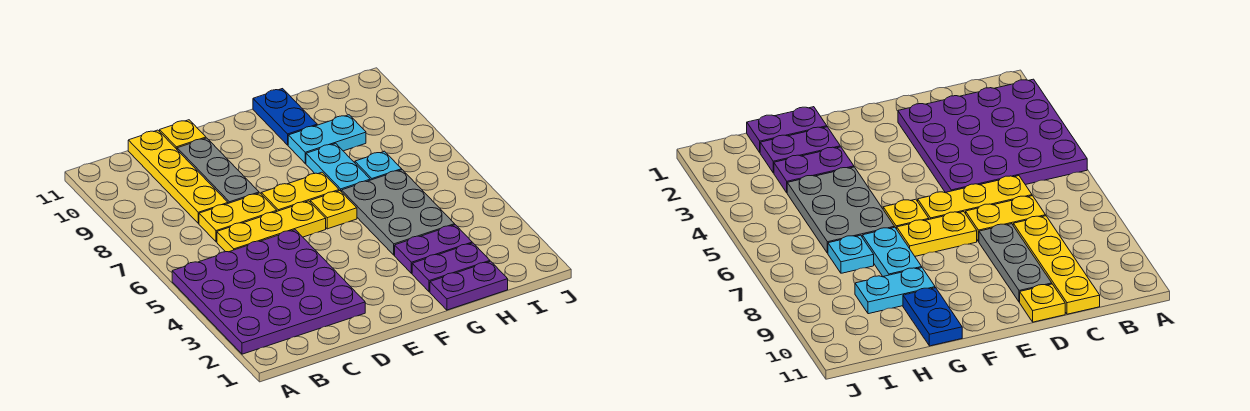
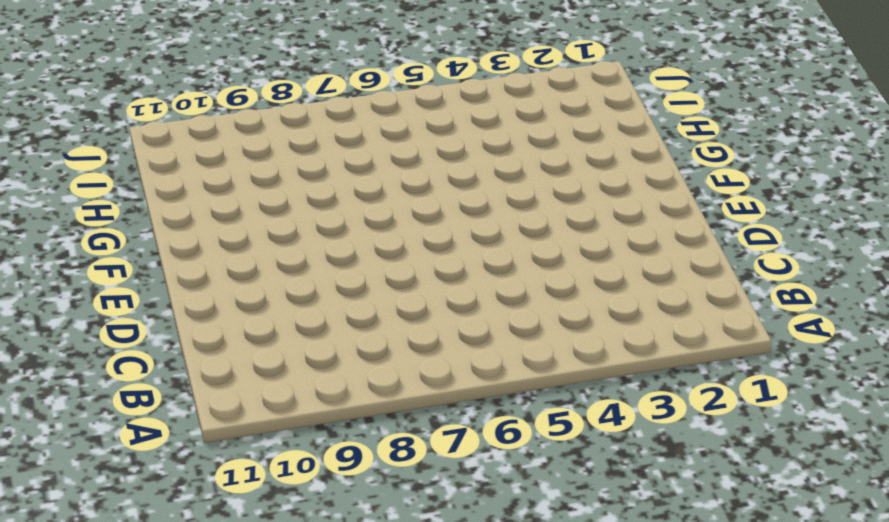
none -> purple 4x4 plate [172,230,365,354]
none -> yellow 1x3 plate [217,201,326,252]
none -> yellow 1x2 plate [199,193,277,242]

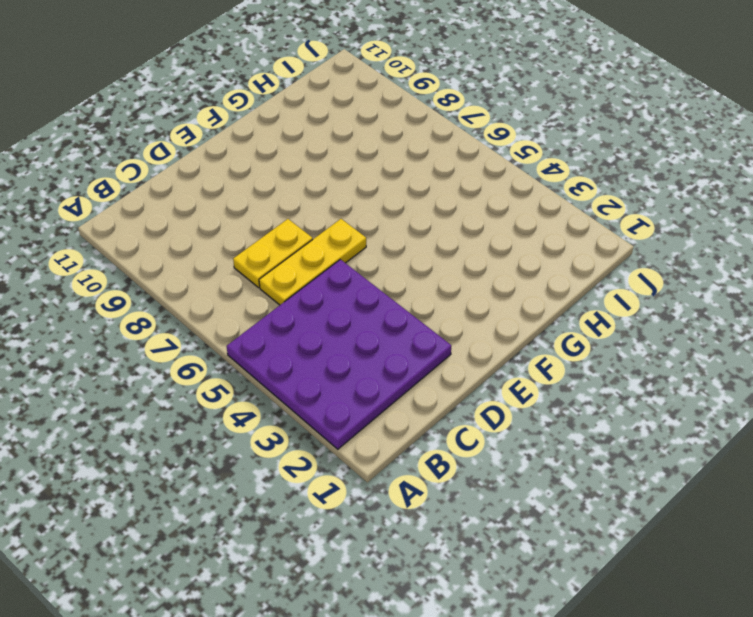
none -> yellow 1x4 plate [128,130,228,223]
none -> grey 1x3 plate [177,138,259,203]
none -> yellow 1x1 plate [160,120,206,149]

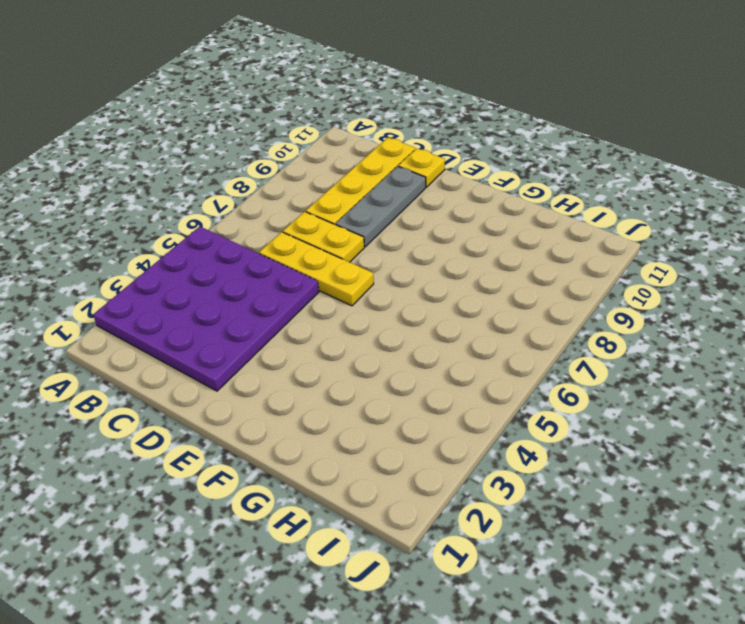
none -> yellow 1x2 plate [261,172,339,211]
none -> yellow 1x1 plate [310,191,357,229]
none -> purple 1x2 plate [430,261,508,310]

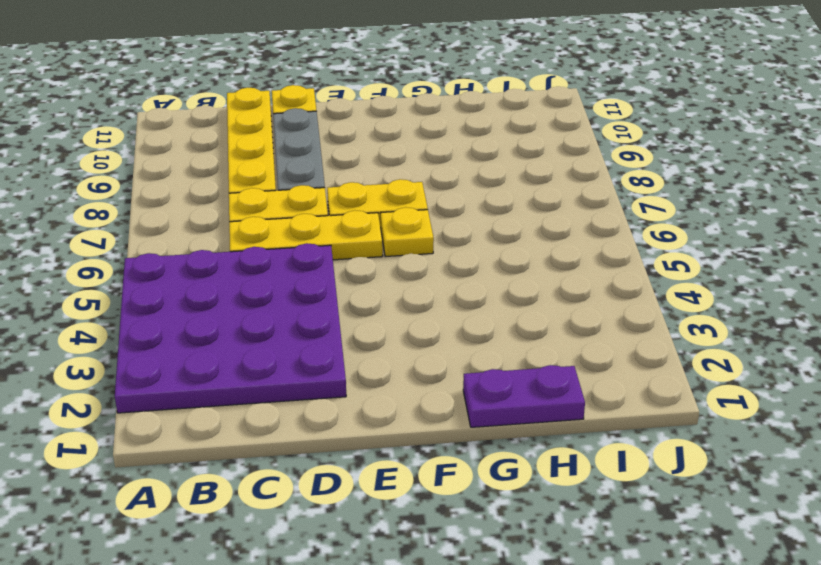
none -> purple 1x2 plate [412,243,490,292]
none -> purple 1x2 plate [395,225,472,273]
none -> grey 2x3 plate [342,170,455,255]

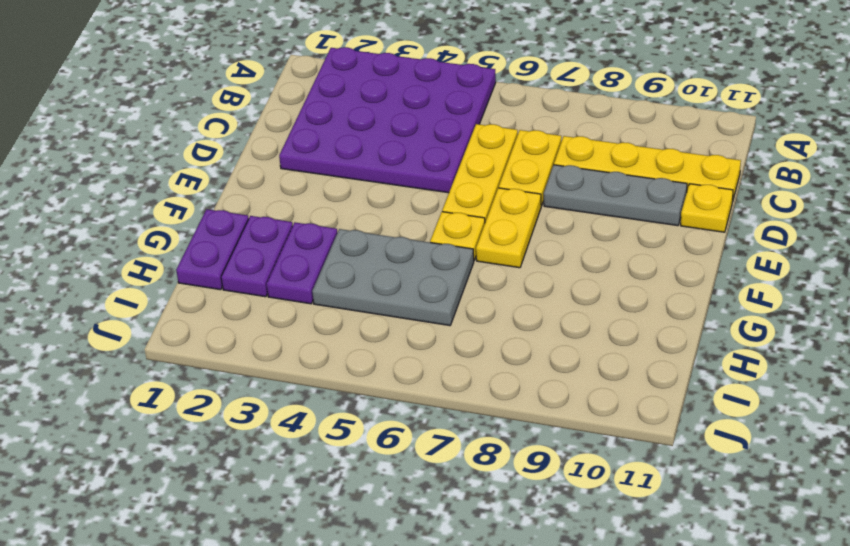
none -> cyan 1x2 plate [306,143,370,192]
none -> cyan 1x2 plate [288,115,366,163]
none -> blue 1x2 plate [253,89,317,145]

